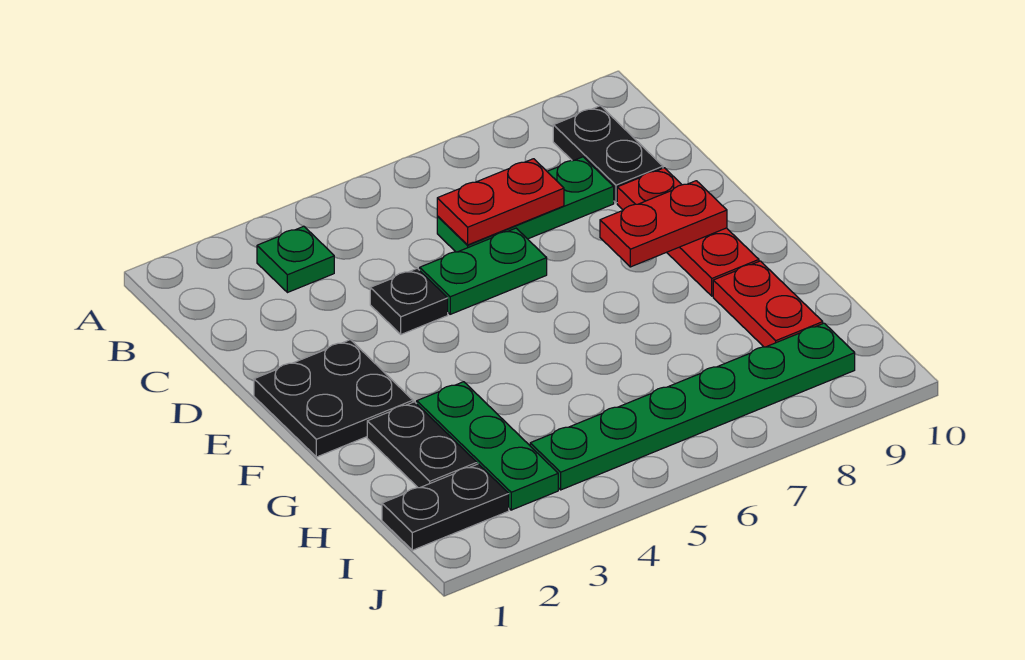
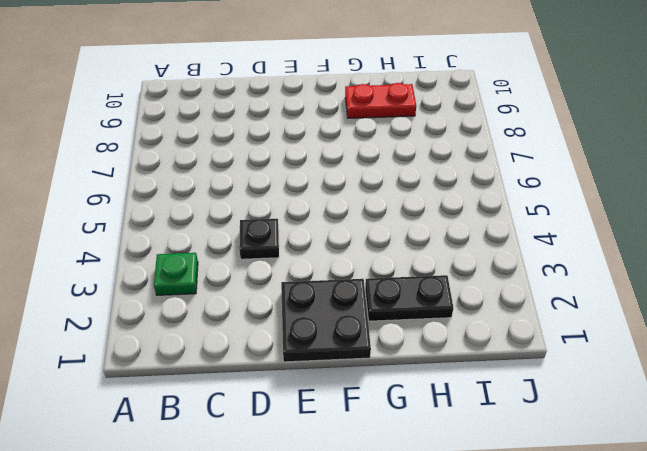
none -> black 1x2 plate [553,106,663,203]
none -> green 1x3 plate [437,157,614,252]
none -> green 1x2 plate [420,228,547,314]

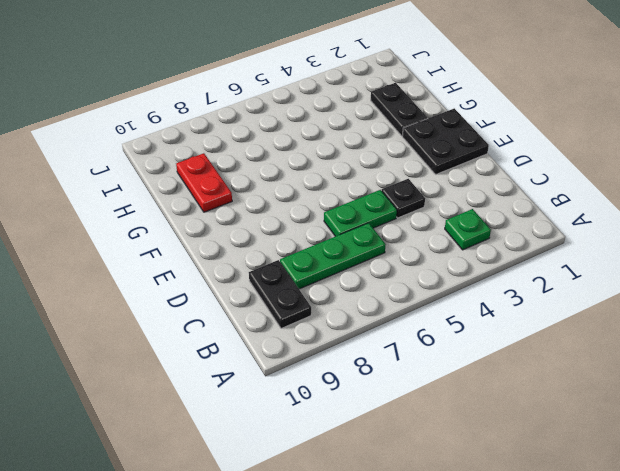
none -> red 1x3 plate [617,168,759,296]
none -> green 1x3 plate [417,382,558,510]
none -> black 1x2 plate [382,464,509,550]

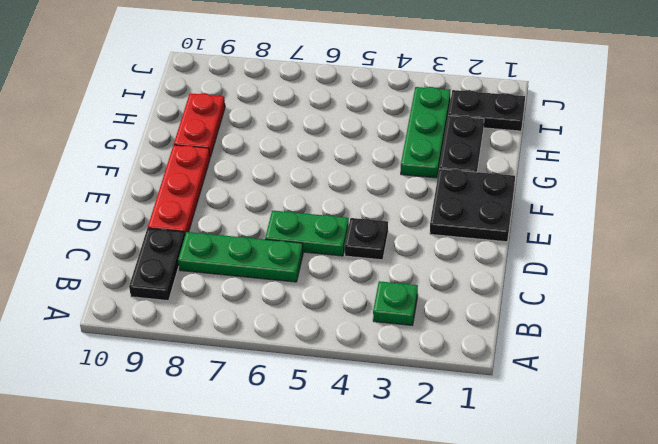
none -> green 1x6 plate [530,323,855,490]
none -> red 1x2 plate [437,159,564,245]
none -> red 1x2 plate [600,181,727,267]

